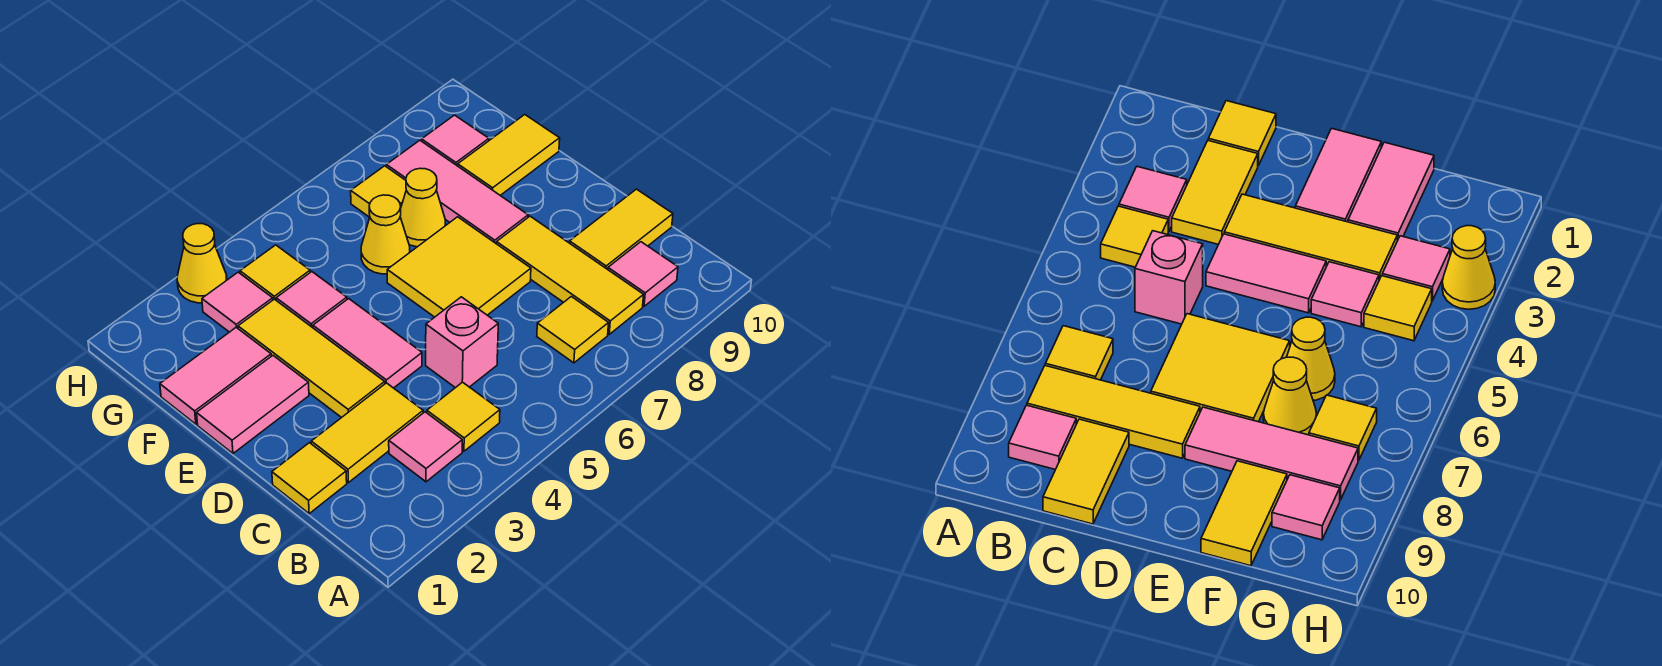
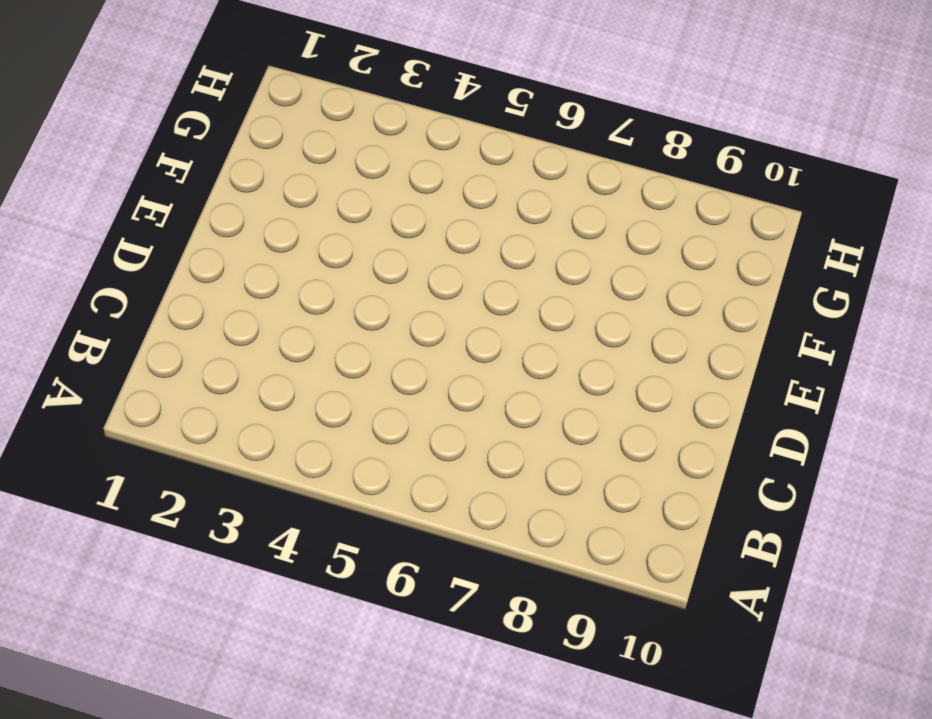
none -> pink 1x1 tile [389,412,462,482]
none -> yellow 1x1 tile [427,382,500,451]
none -> yellow 1x1 tile [537,297,609,363]

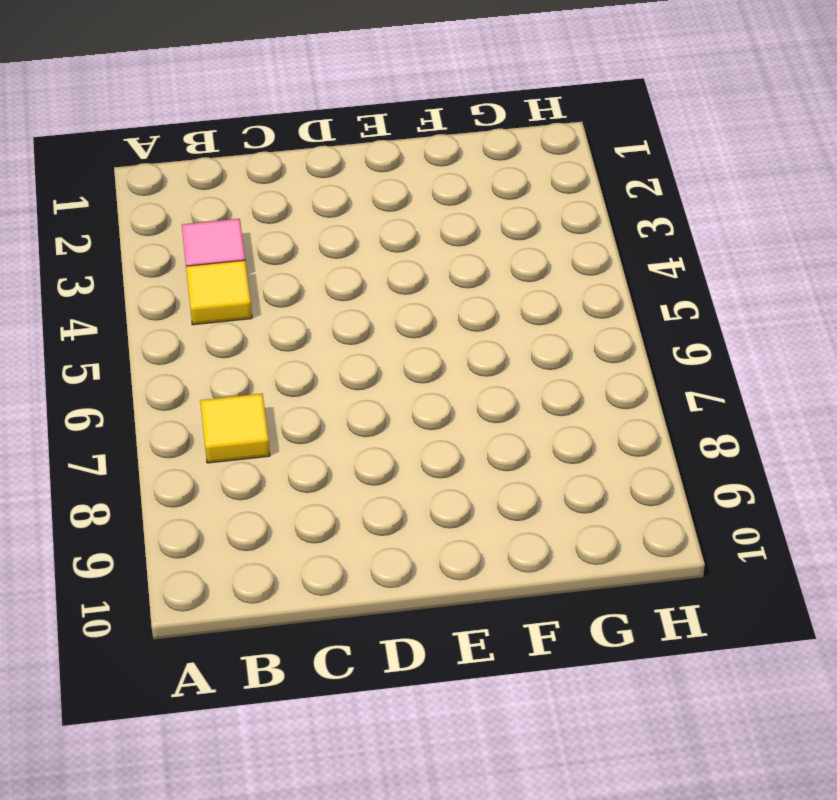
none -> yellow 1x3 tile [497,216,644,334]
none -> pink 1x1 tile [608,242,678,306]
none -> yellow 1x1 tile [272,443,347,513]

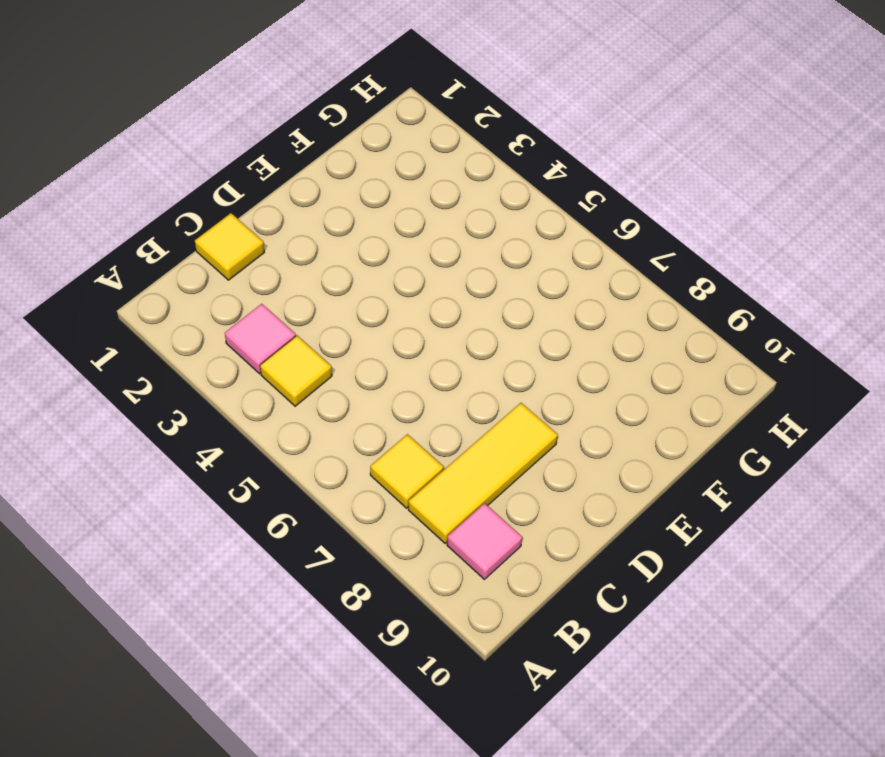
none -> yellow 1x2 tile [311,383,423,483]
none -> pink 1x1 brick [426,297,498,388]
none -> yellow 1x2 tile [570,189,673,269]

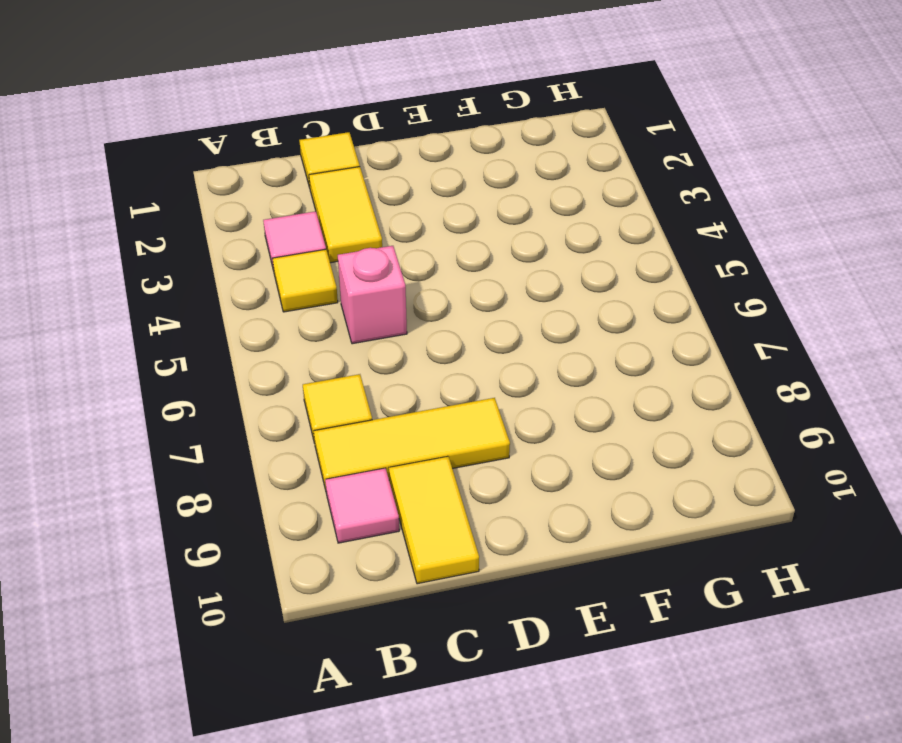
none -> yellow 1x3 tile [238,299,385,418]
none -> pink 1x2 tile [313,299,422,388]
none -> yellow 2x2 tile [387,217,531,317]

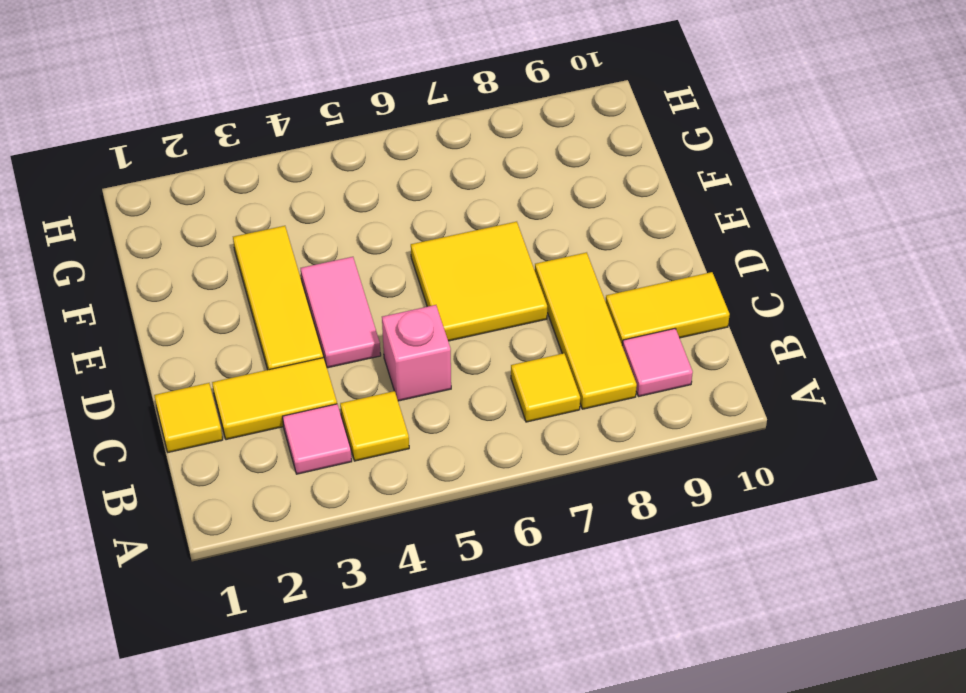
none -> pink 1x2 tile [197,356,309,453]
none -> pink 1x3 tile [386,140,528,244]
none -> pink 1x2 tile [160,328,271,424]

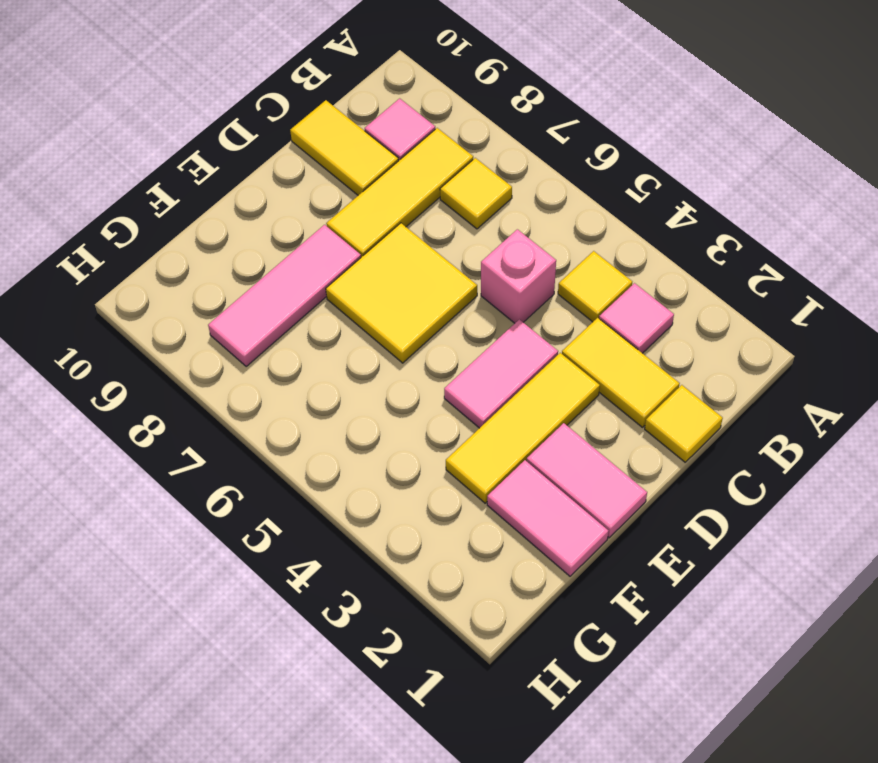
none -> pink 1x1 tile [276,272,347,328]
none -> yellow 1x1 cone [361,195,410,274]
none -> yellow 1x1 cone [400,168,445,247]

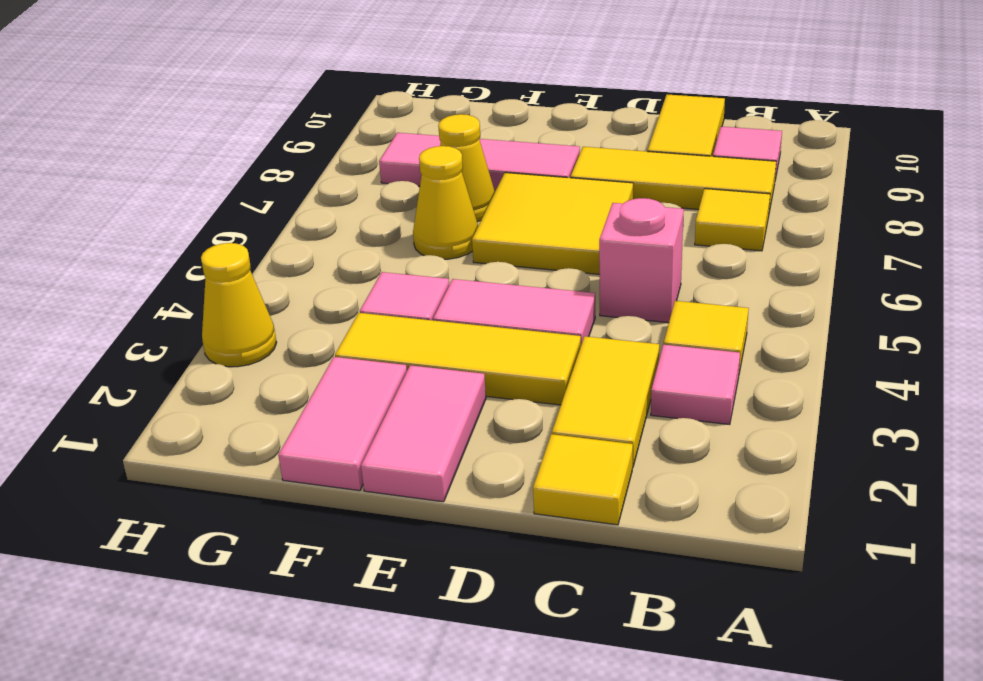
none -> yellow 1x2 tile [458,115,560,195]
none -> pink 1x1 tile [202,272,273,332]
none -> yellow 1x1 tile [240,245,310,300]

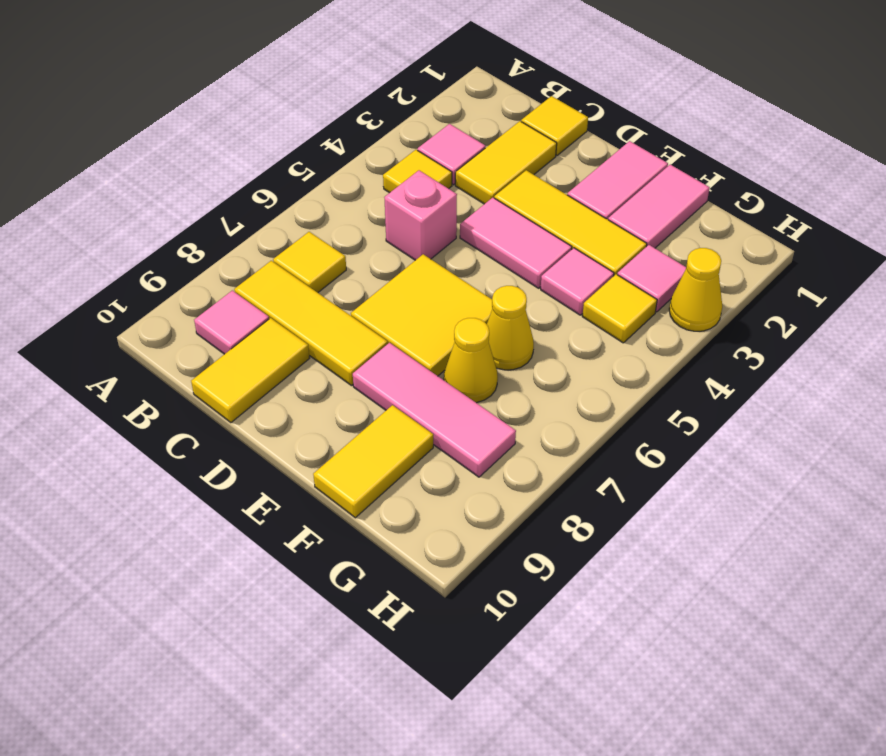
none -> yellow 1x1 tile [351,166,406,217]
none -> pink 1x1 tile [422,115,489,166]

